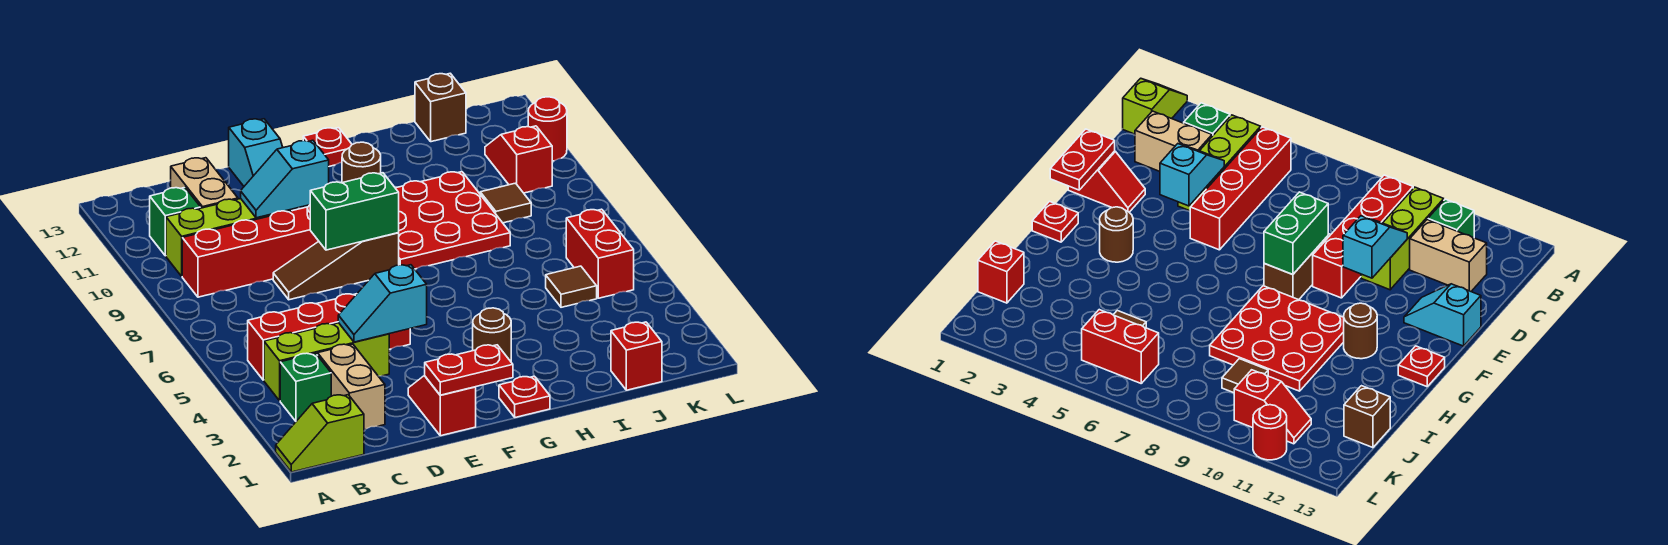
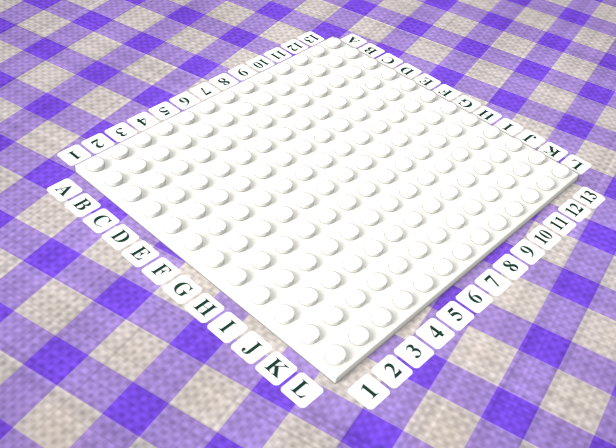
none -> lime 1x2 slope [276,395,364,472]
none -> green 1x1 brick [280,353,331,421]
none -> lime 1x3 brick [264,323,389,401]

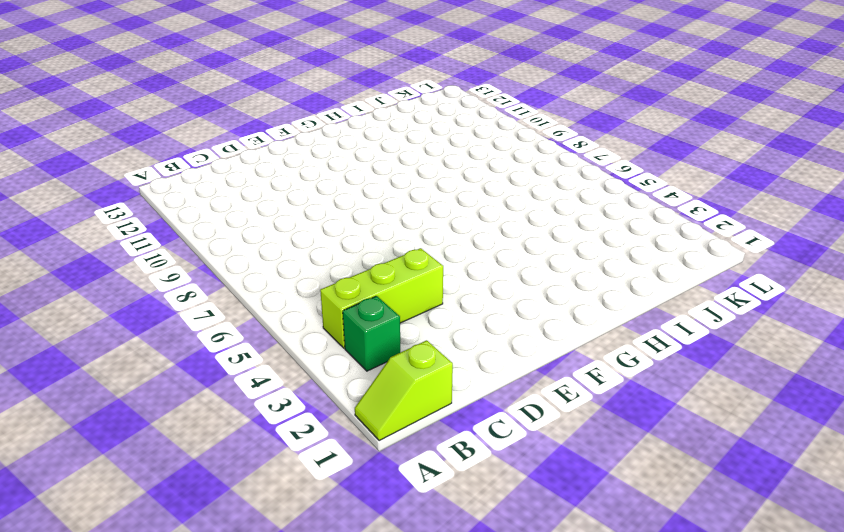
none -> red 1x4 brick [248,294,410,380]
none -> red 1x4 brick [182,205,319,297]
none -> lime 1x3 brick [166,199,292,276]

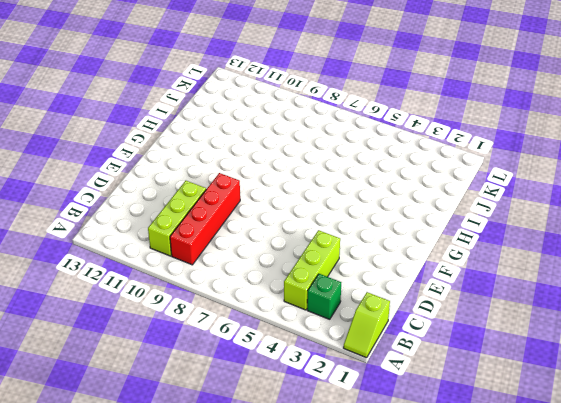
none -> red 1x4 brick [248,294,410,380]
none -> green 1x1 brick [150,188,201,256]
none -> tan 1x2 brick [318,344,385,430]

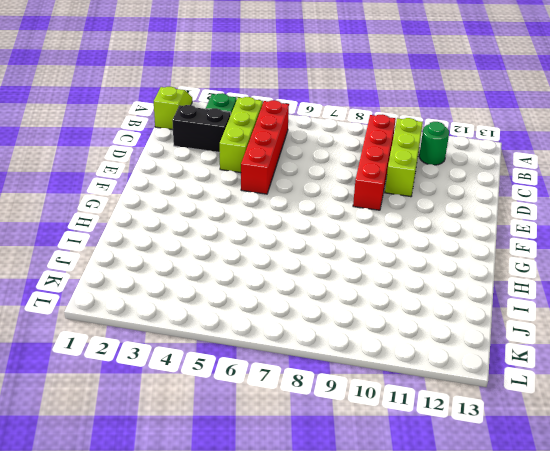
green 1x1 round brick [419,122,449,165] -> green 1x1 brick [150,188,201,256]
black 1x2 brick [172,105,231,152] -> tan 1x2 brick [318,344,385,430]
none -> tan 1x2 brick [171,158,238,208]
none -> brown 1x3 slope [273,233,399,300]
none -> red 1x2 slope [408,376,476,436]

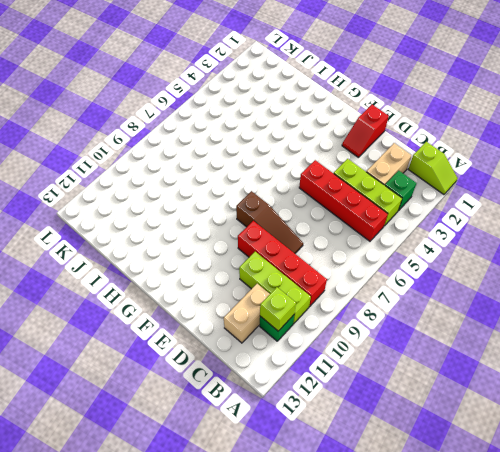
lime 1x1 brick [260,287,296,331] -> none
none -> cyan 1x2 slope [229,119,283,186]
none -> red 1x1 plate [499,376,550,417]
none -> brown 1x1 round brick [473,308,511,361]

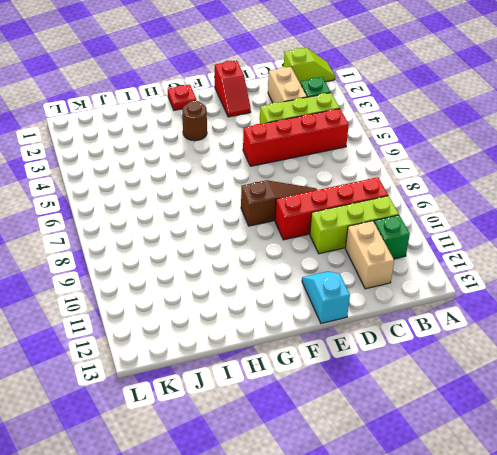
none -> red 3x3 plate [396,172,510,269]
none -> brown 1x1 round brick [342,142,381,183]
none -> red 1x1 plate [303,128,352,166]

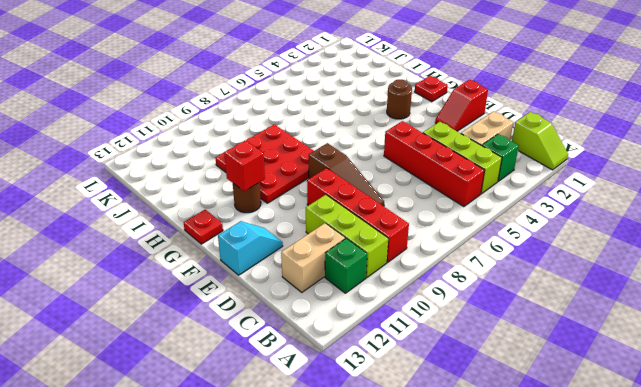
red 1x1 brick [224,140,265,191] -> red 1x1 brick moved to [611,322,662,390]
none -> brown 1x1 tile [546,266,597,307]
none -> brown 1x1 tile [480,183,531,223]
none -> brown 1x1 brick [415,73,466,142]

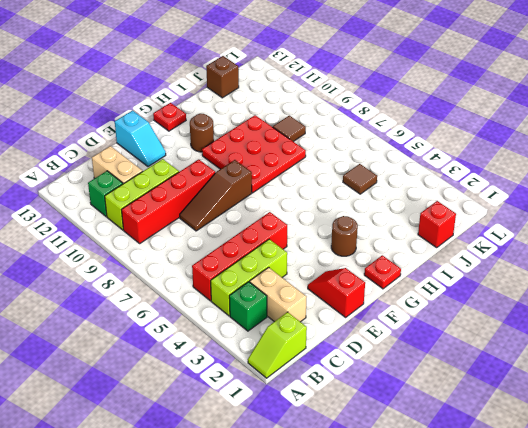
none -> red 1x2 brick [566,209,634,298]
none -> red 1x2 slope [485,126,552,193]
none -> red 1x1 round brick [528,97,567,161]

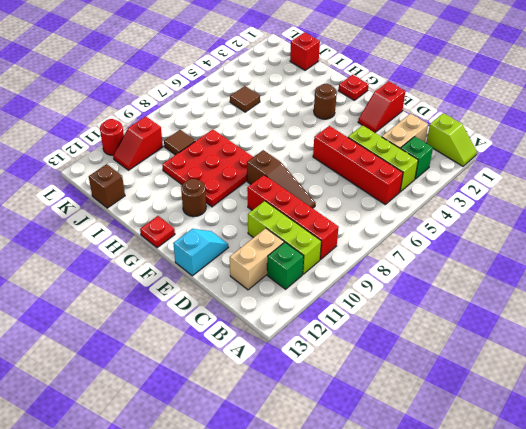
none -> red 1x2 brick [566,209,634,298]
none -> cyan 1x2 slope [338,265,427,342]
none -> cyan 1x2 slope [241,140,329,218]

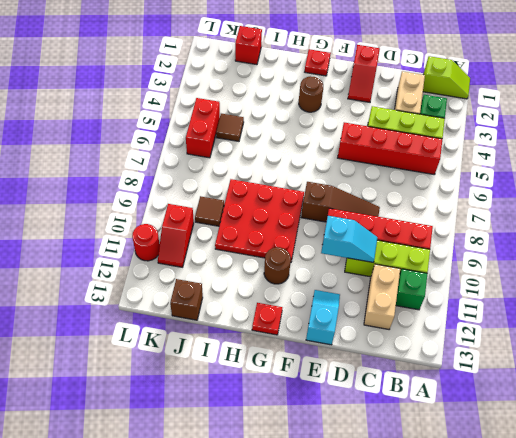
none -> cyan 1x2 slope [338,265,427,342]
none -> red 1x2 plate [425,345,513,395]
none -> green 1x2 brick [310,173,399,250]

